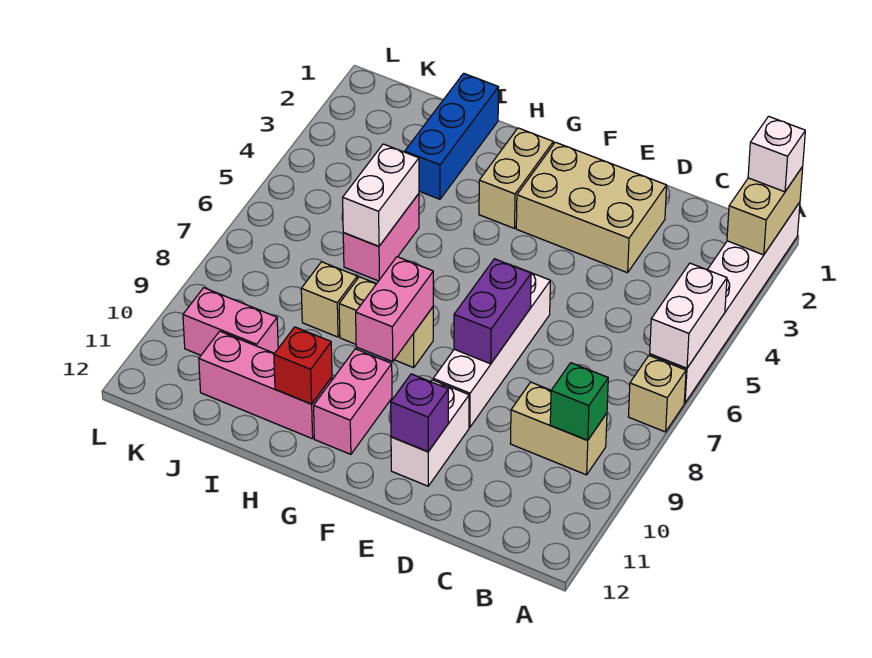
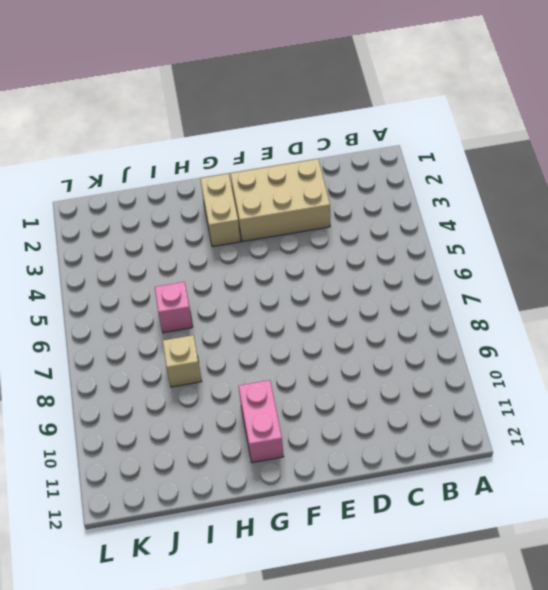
pink 1x1 brick [155,282,193,333] -> pink 1x2 brick [343,194,419,281]
none -> white 1x6 brick [650,202,800,403]
none -> tan 1x1 brick [628,356,686,432]
none -> tan 1x2 brick [510,382,607,475]

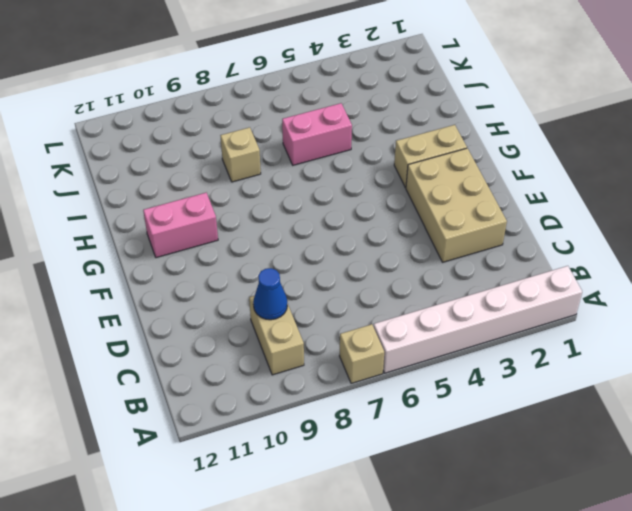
blue 1x1 cone [253,268,287,320] -> none
none -> white 1x4 brick [433,266,550,427]
none -> white 1x2 brick [391,380,469,486]
none -> tan 1x2 brick [339,277,433,368]

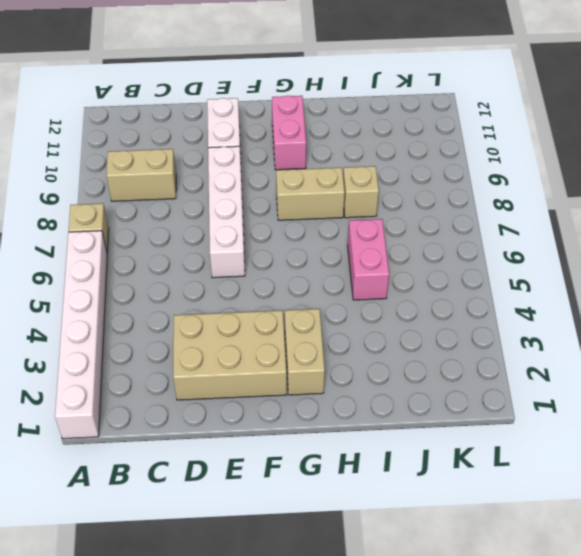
none -> pink 1x3 brick [199,331,332,439]
none -> blue 1x3 brick [405,73,499,199]
none -> pink 1x2 brick [183,288,278,355]

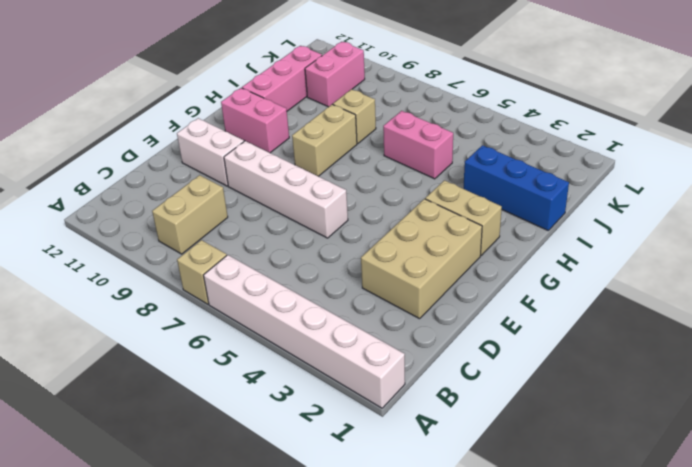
none -> tan 1x2 brick [727,167,803,255]
none -> white 1x2 brick [650,263,727,368]
none -> green 1x1 brick [550,363,608,440]

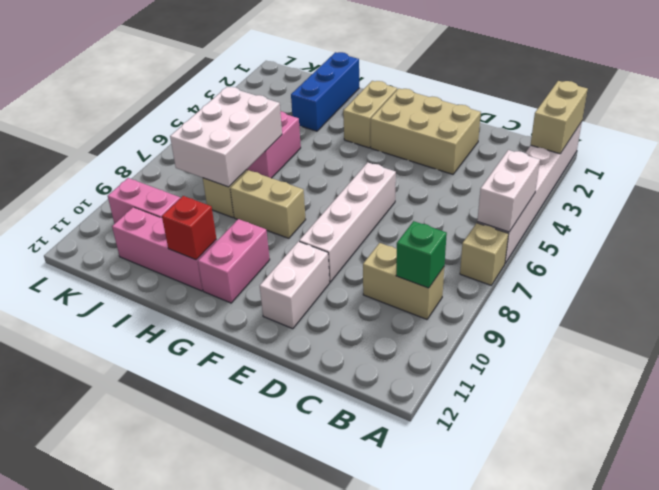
white 2x3 brick [170,87,282,187] -> white 1x2 brick [343,144,419,246]
none -> purple 1x2 brick [454,259,531,364]
none -> purple 1x1 brick [391,374,448,452]
none -> pink 1x2 brick [356,257,433,362]

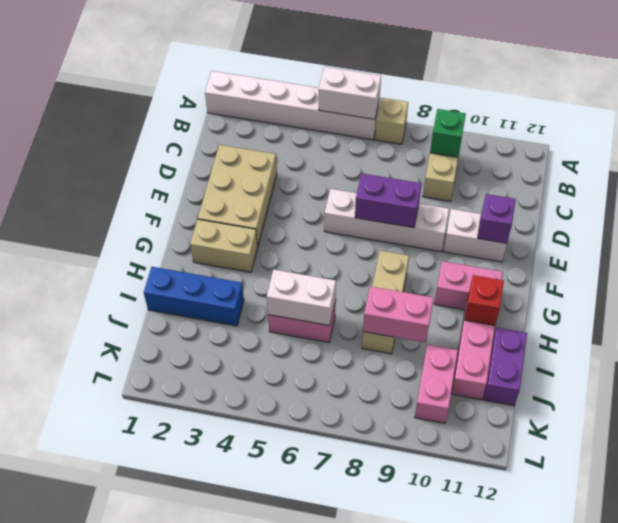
pink 1x2 brick [363,286,434,343] -> pink 1x2 brick moved to [356,257,433,362]
purple 1x2 brick [484,328,527,406] -> none
none -> tan 1x2 brick [727,167,803,255]
none -> white 1x1 brick [748,116,805,192]

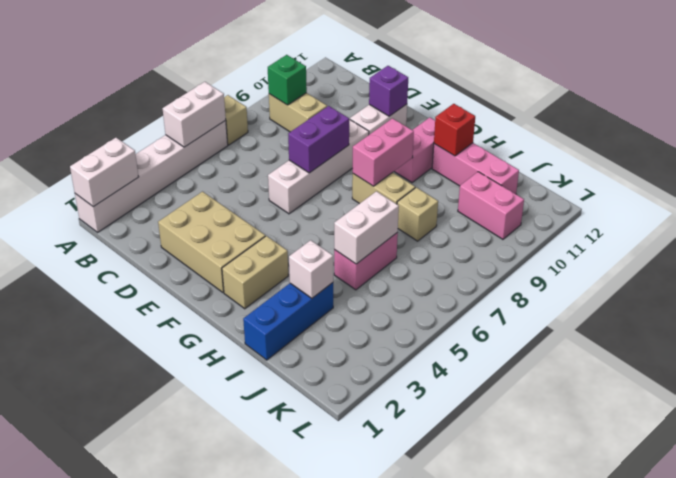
white 1x2 brick [70,138,139,207] -> tan 1x2 brick [727,167,803,255]
white 1x1 brick [289,240,333,298] -> white 1x1 brick moved to [748,116,805,192]

